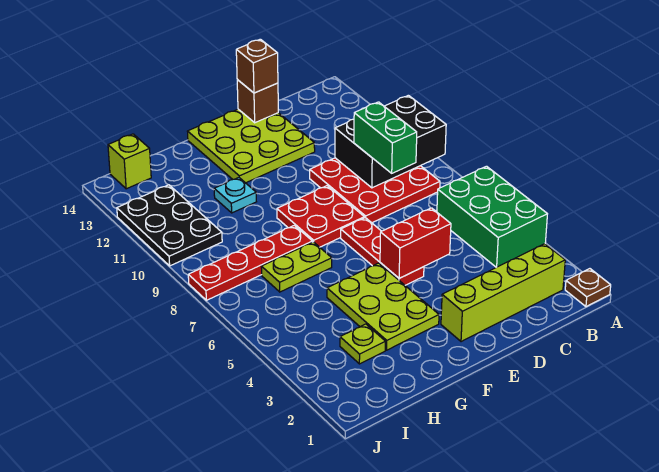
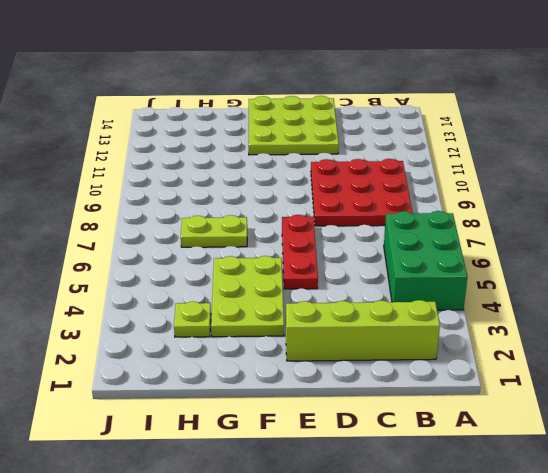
none -> brown 1x1 plate [565,269,611,307]
none -> red 2x2 plate [277,186,364,247]
none -> red 1x4 plate [188,225,312,300]

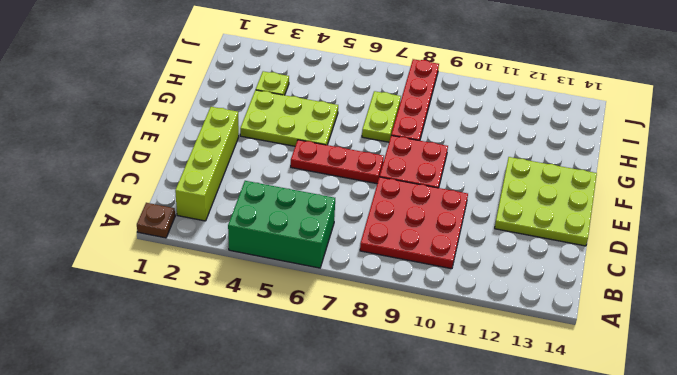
none -> cyan 1x1 plate [214,178,256,213]
none -> black 2x3 plate [117,185,222,266]
none -> lime 1x1 brick [108,134,151,189]

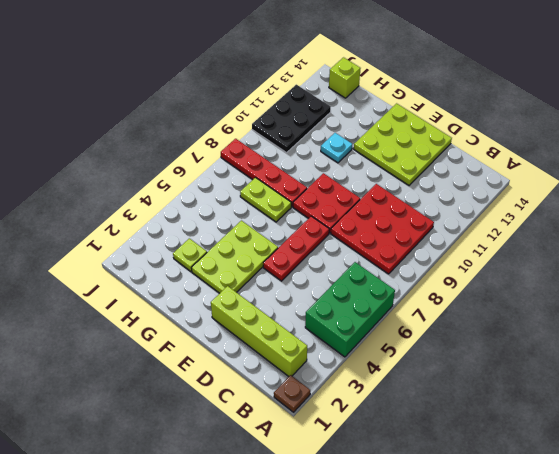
none -> black 2x3 brick [335,95,446,188]
none -> red 1x2 brick [380,208,451,278]
none -> brown 1x1 brick [237,80,278,123]

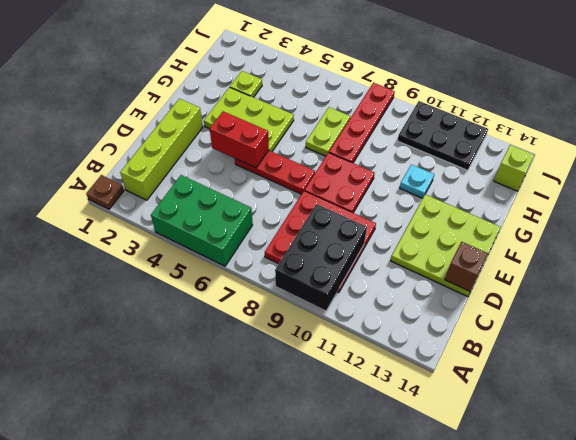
red 1x2 brick [210,111,269,168] -> red 1x2 brick turned to [380,208,451,278]
none -> green 1x2 brick [354,102,417,173]
none -> brown 1x1 brick [236,39,278,93]

